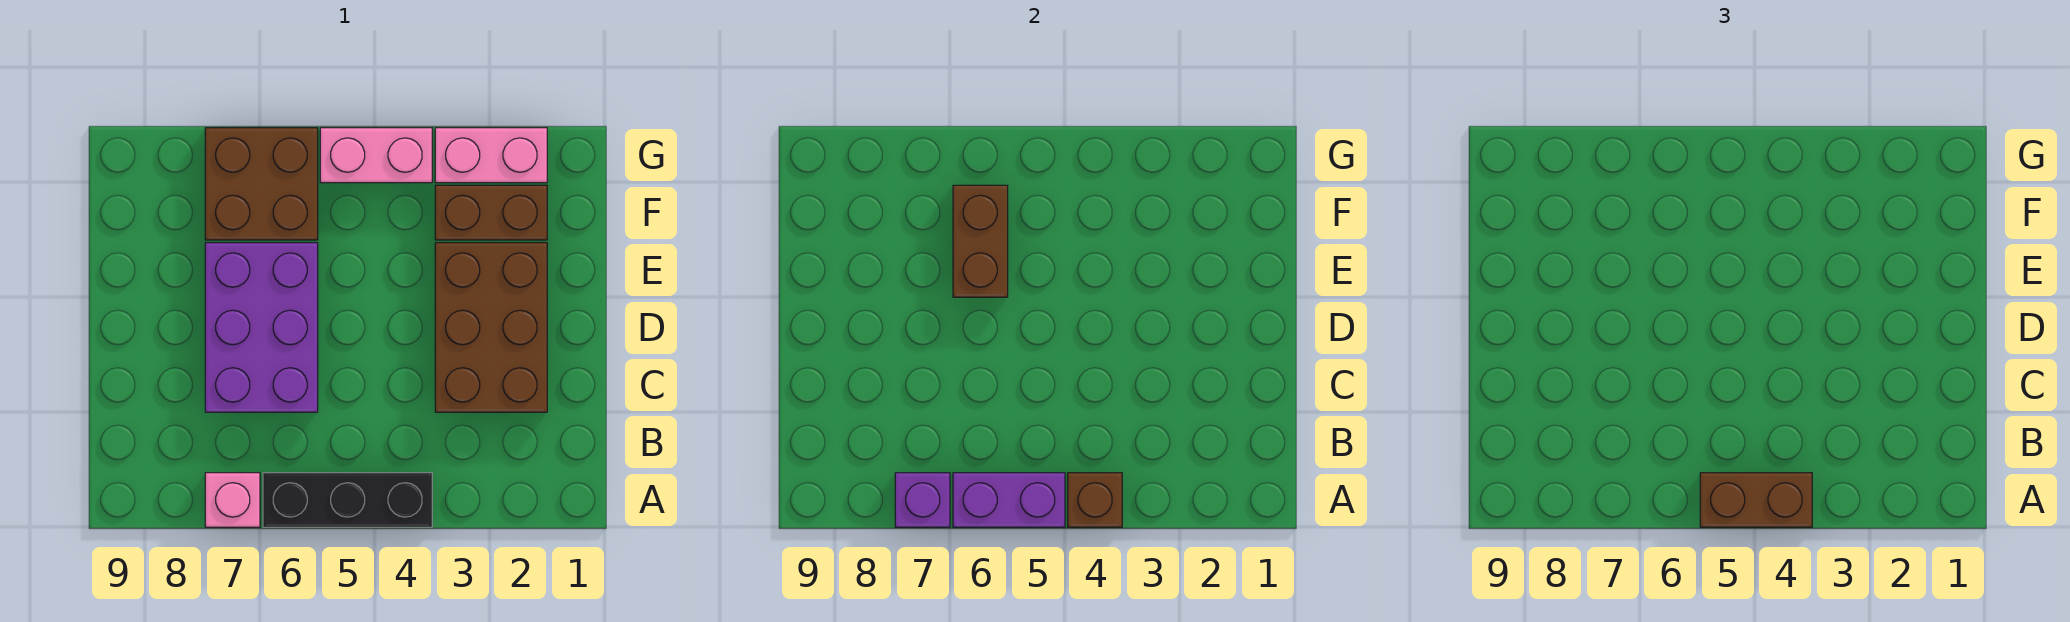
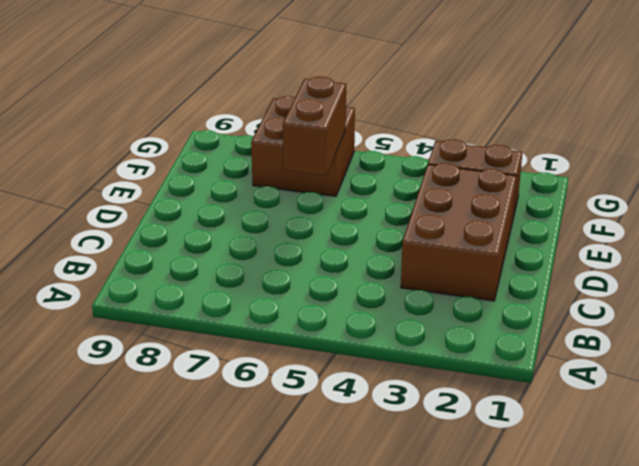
none -> black 1x3 brick [263,473,432,527]
none -> pink 1x1 brick [205,473,260,527]
none -> purple 2x3 brick [205,243,318,412]

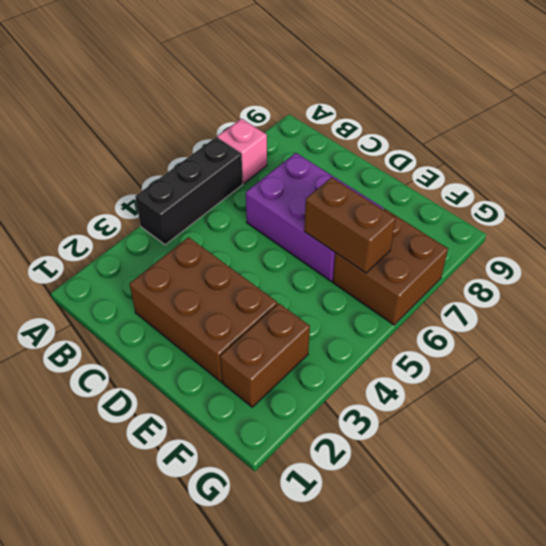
none -> pink 1x2 brick [435,128,547,183]
none -> pink 1x2 brick [320,128,432,183]
none -> brown 1x1 brick [1068,473,1122,527]

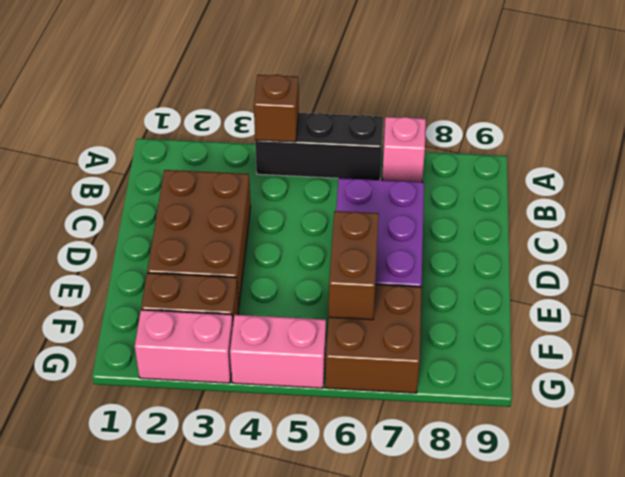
none -> purple 1x2 brick [953,473,1065,527]
none -> purple 1x1 brick [895,473,950,527]
none -> brown 1x2 brick [1700,473,1812,527]

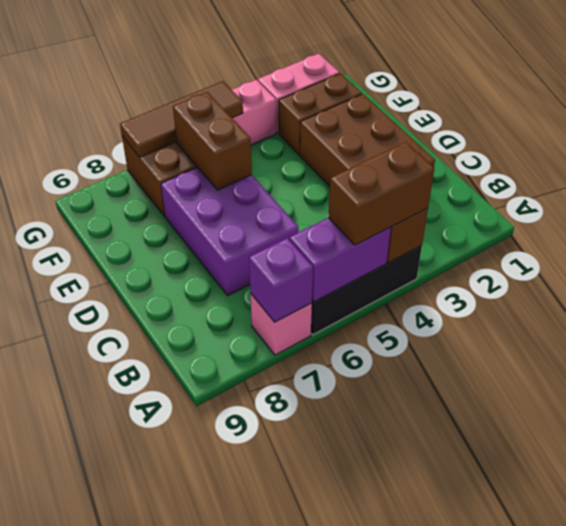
brown 1x3 tile [120,81,243,157] -> none

